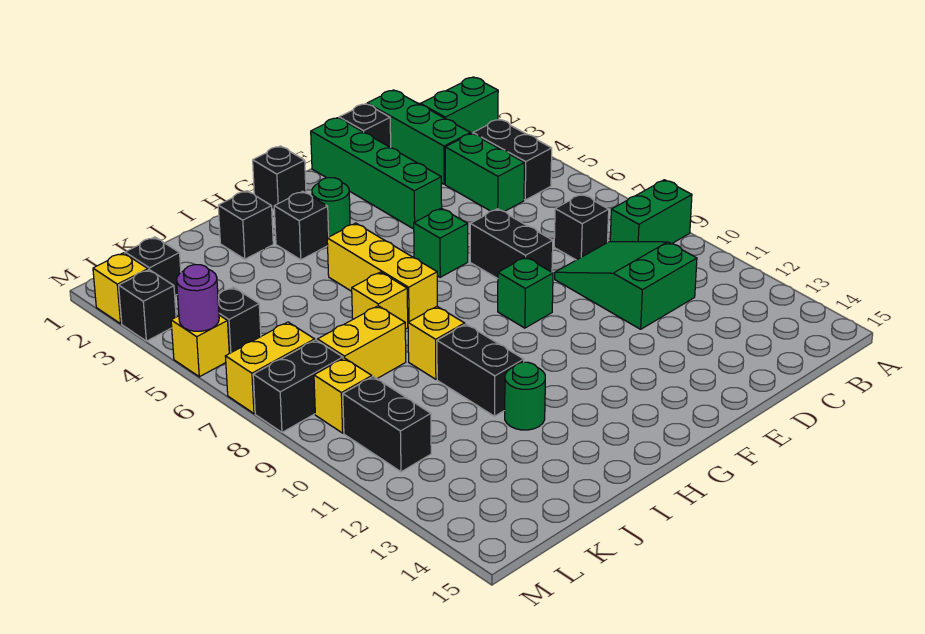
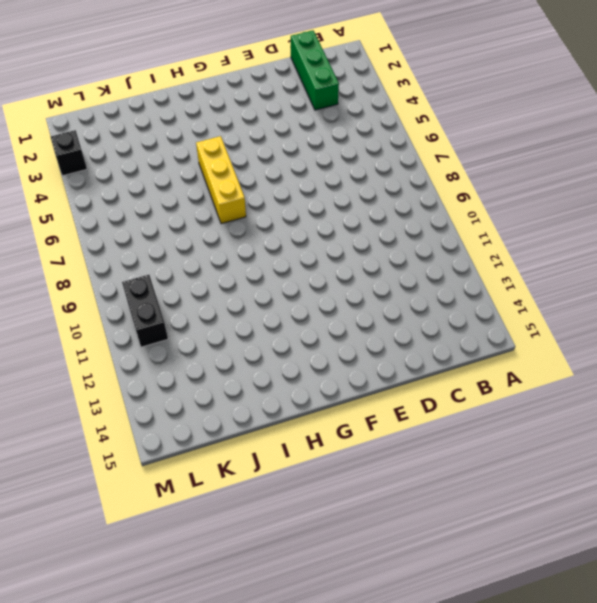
none -> green 1x2 brick [420,77,498,134]
none -> green 1x2 brick [610,180,692,244]
none -> black 1x2 brick [473,119,552,200]
none -> green 1x2 brick [445,133,524,211]

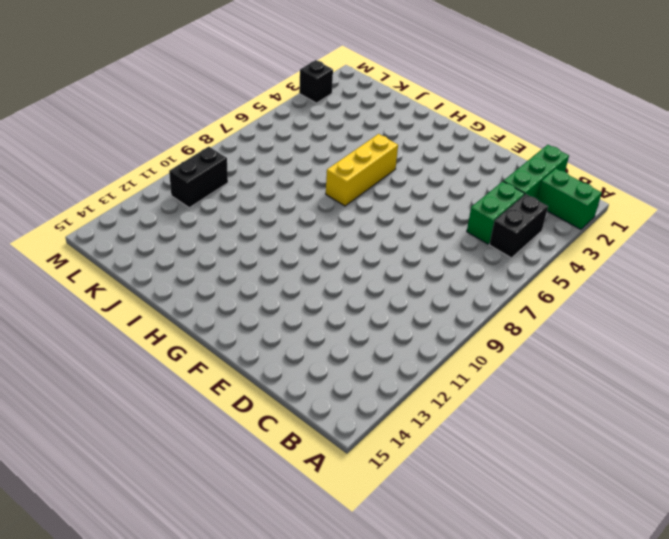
none -> green 1x2 brick [610,180,692,244]
none -> black 1x1 brick [554,194,609,260]
none -> green 2x3 slope [555,242,697,329]
none -> black 1x1 brick [339,104,391,147]

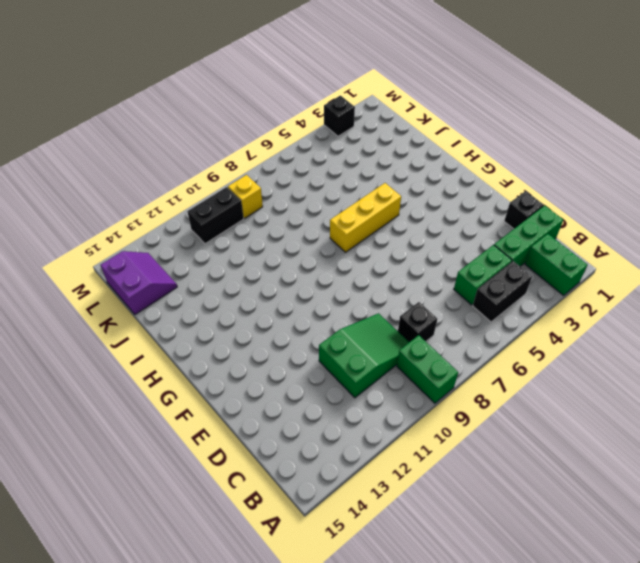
purple 2x2 slope [101,251,177,314] -> none
none -> green 1x4 brick [311,118,442,229]
none -> black 1x2 brick [470,209,553,279]
none -> green 1x1 brick [414,208,468,277]
none -> green 1x1 brick [498,257,553,328]

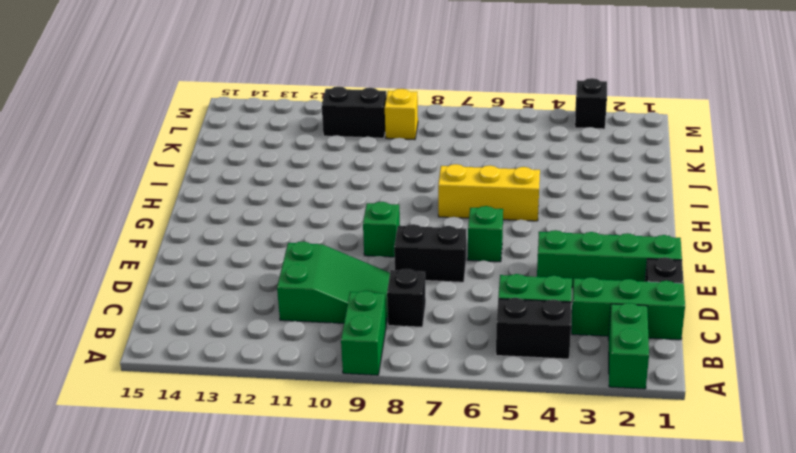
none -> black 1x1 brick [253,146,306,210]
none -> green 1x1 round brick [312,178,350,237]
none -> black 1x1 brick [274,191,329,260]
none -> black 1x1 brick [218,191,273,259]

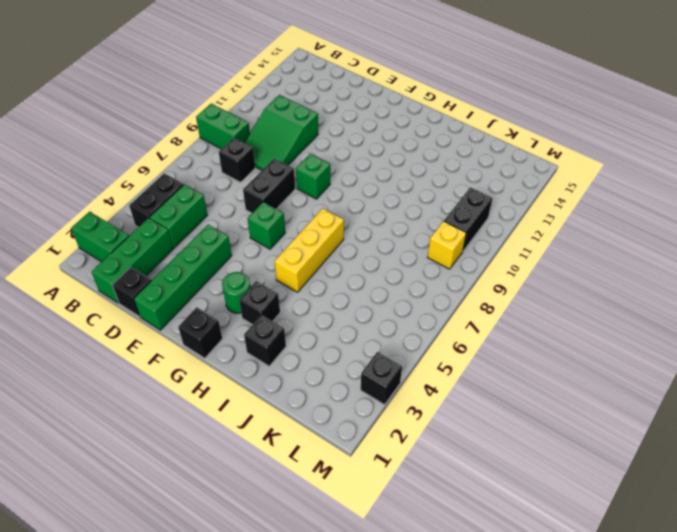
none -> yellow 1x1 brick [352,272,408,329]
none -> yellow 1x1 brick [408,307,465,379]
none -> black 1x2 brick [437,324,524,416]
none -> green 1x1 round brick [505,362,545,430]

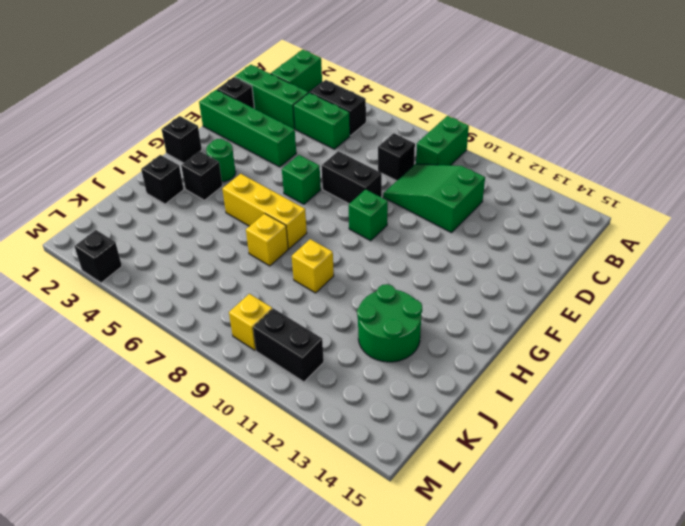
green 2x2 round brick [357,284,422,362] -> green 1x1 round brick [505,362,545,430]
none -> black 1x2 brick [437,324,524,416]
none -> yellow 1x2 brick [317,306,406,379]
none -> black 1x1 brick [125,237,181,295]
none -> black 1x1 brick [218,287,261,353]

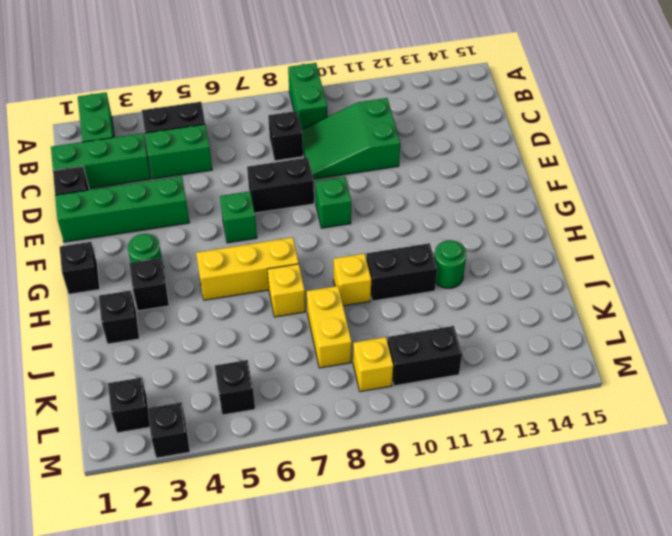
none -> yellow 1x2 brick [225,322,315,413]
none -> black 1x2 brick [253,340,343,432]
none -> yellow 1x1 brick [93,253,148,324]
none -> yellow 1x1 brick [171,315,229,377]

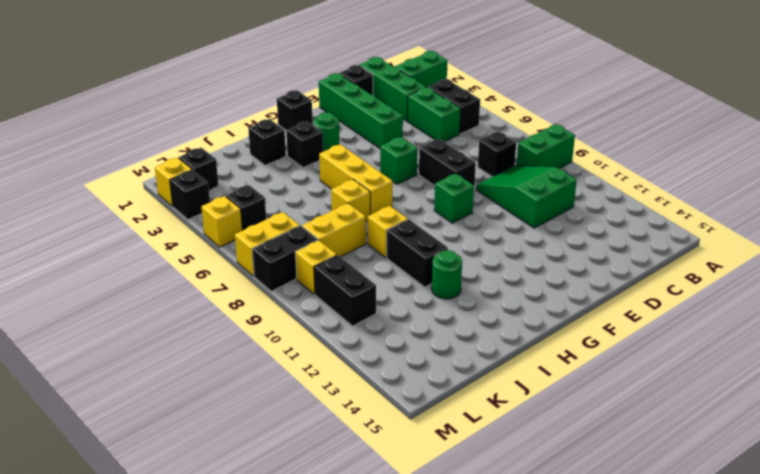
none -> purple 1x1 round brick [177,265,219,331]

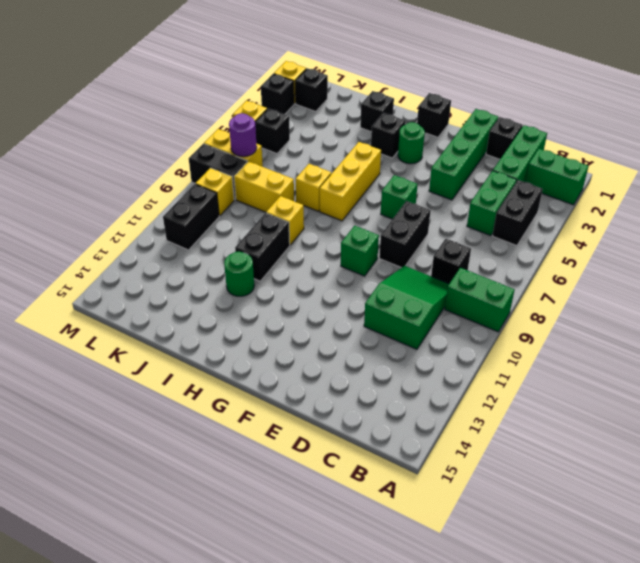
purple 1x1 round brick [229,113,257,157] -> purple 1x1 round brick moved to [177,265,219,331]

